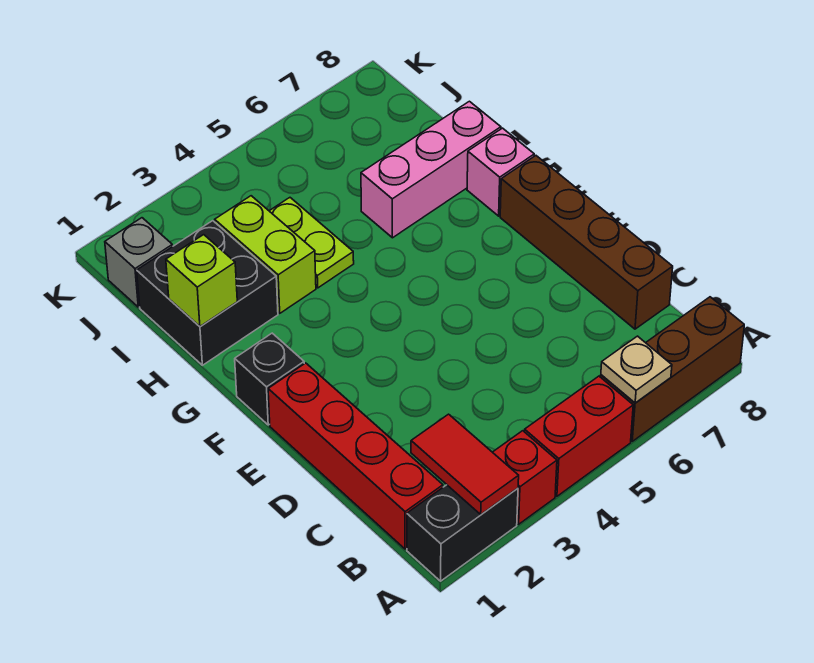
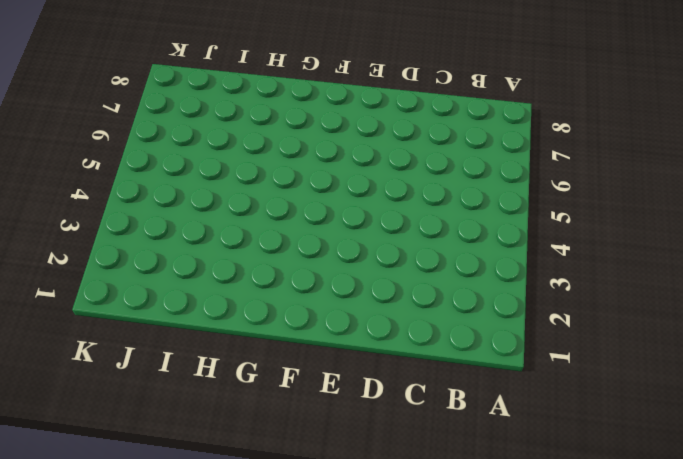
none -> black 1x2 brick [407,485,518,581]
none -> red 1x1 brick [493,431,557,524]
none -> red 1x2 brick [525,376,633,496]

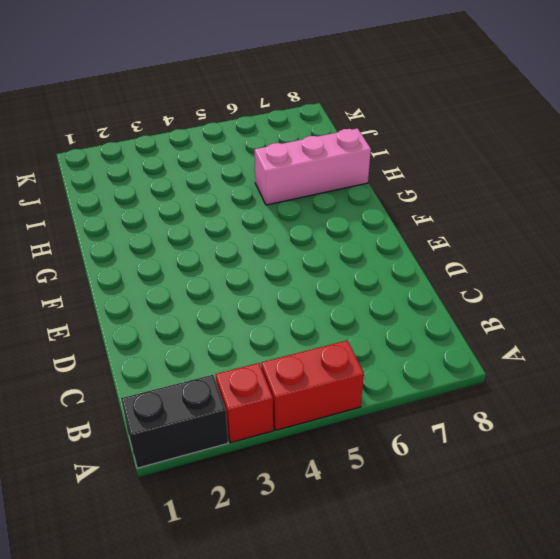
none -> brown 1x3 brick [601,297,744,441]
none -> red 1x4 brick [268,363,443,549]
none -> brown 1x4 brick [500,156,673,329]

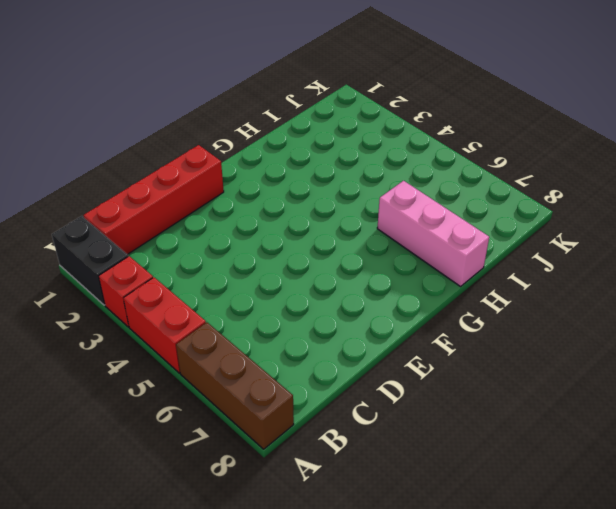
none -> brown 1x4 brick [500,156,673,329]
none -> black 1x1 brick [235,333,304,425]
none -> pink 1x1 brick [467,128,534,216]

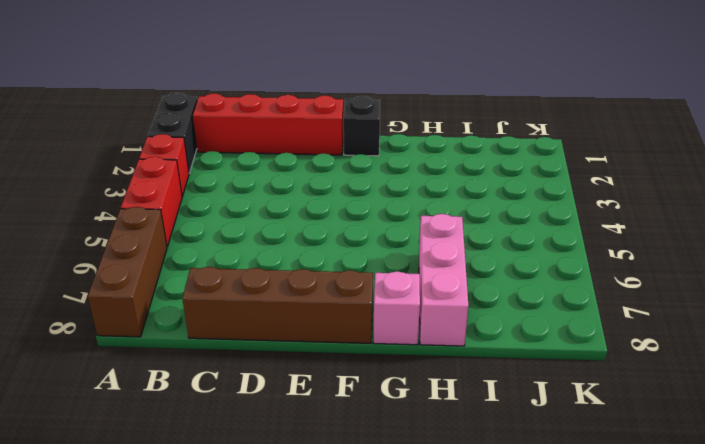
none -> black 2x2 brick [137,221,278,365]
none -> lime 1x2 brick [215,196,316,313]
none -> lime 1x2 plate [270,198,354,288]

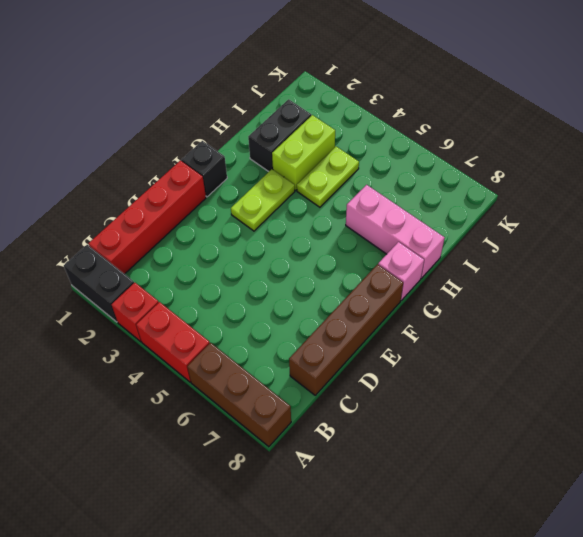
lime 1x2 plate [231,169,295,231] -> none
black 1x2 brick [248,99,311,172] -> black 2x2 brick [137,221,278,365]
none -> grey 1x1 brick [105,218,173,307]
none -> red 1x2 tile [411,414,519,514]
none -> tan 1x1 plate [601,336,672,403]

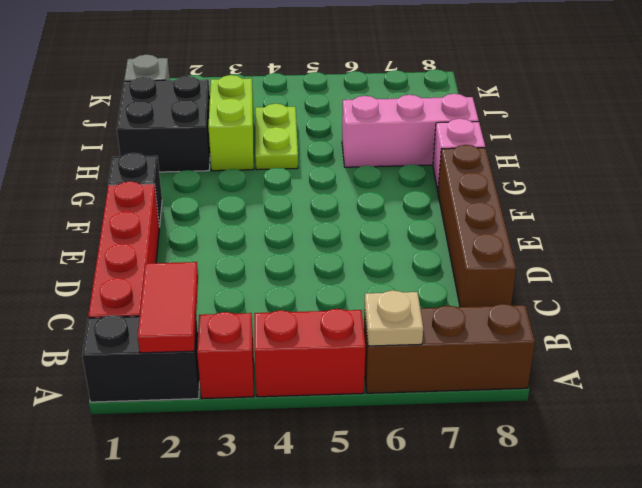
none -> lime 1x1 brick [166,235,237,326]

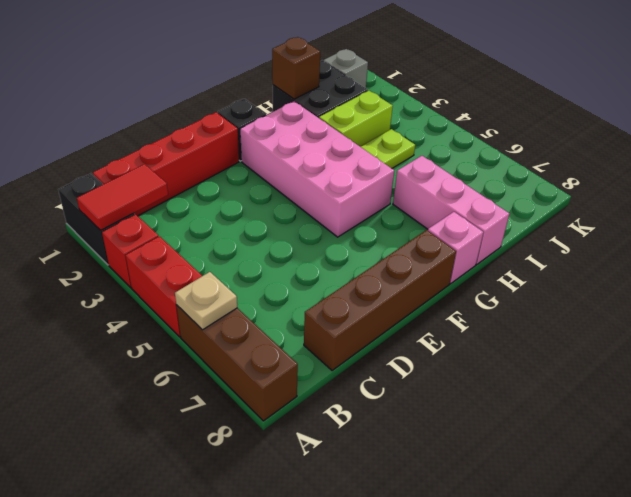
pink 2x4 brick [240,101,394,237] -> none
brown 1x1 brick [272,37,320,99] -> lime 1x1 brick [166,235,237,326]

